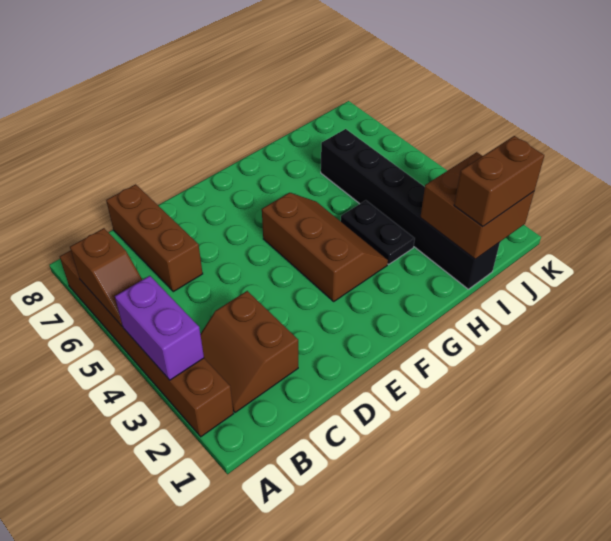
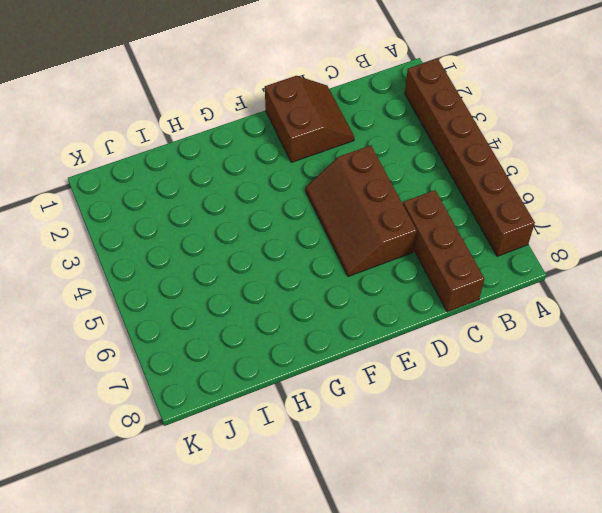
brown 2x2 slope [265,76,354,162] -> brown 2x2 slope moved to [200,291,298,413]
brown 2x3 slope [306,145,417,277] -> brown 2x3 slope moved to [262,193,388,301]
none -> black 1x2 plate [341,200,415,264]
none -> black 1x6 brick [321,129,500,289]

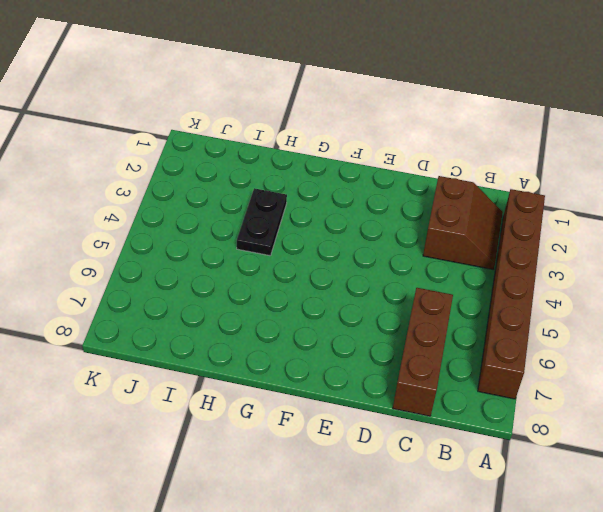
none -> brown 2x3 slope [262,193,388,301]
none -> black 1x6 brick [321,129,500,289]

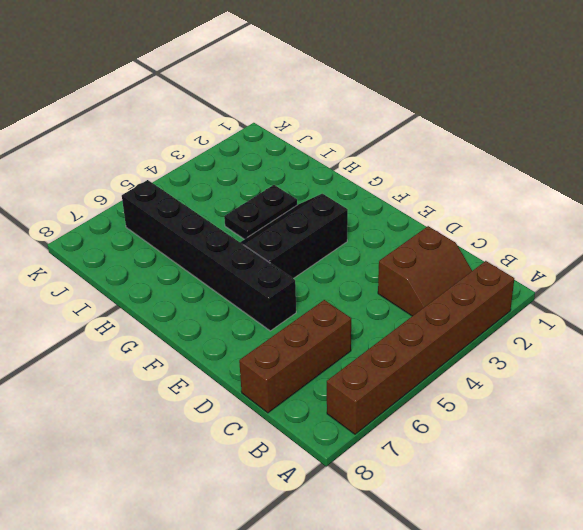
black 1x6 brick [122,180,296,331] -> black 1x6 brick turned to [321,129,500,289]
black 2x3 slope [240,194,348,279] -> brown 2x3 slope [262,193,388,301]
none -> purple 1x2 brick [115,276,204,380]
none -> brown 1x2 slope [70,228,142,326]

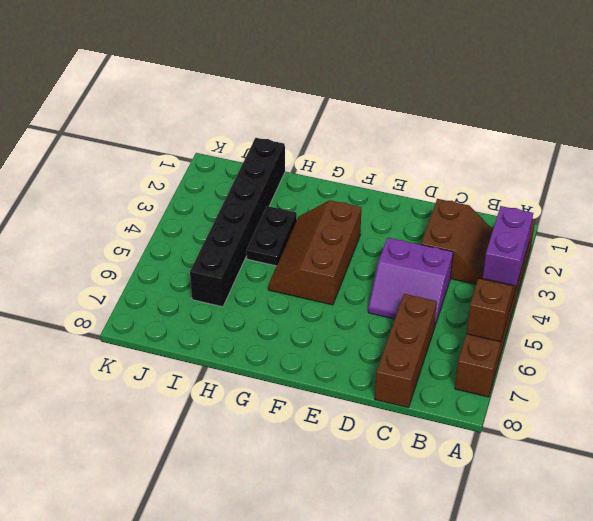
purple 2x2 slope [368,238,453,328] -> none
none -> brown 2x2 brick [420,152,534,259]
none -> brown 1x2 brick [454,136,544,227]

